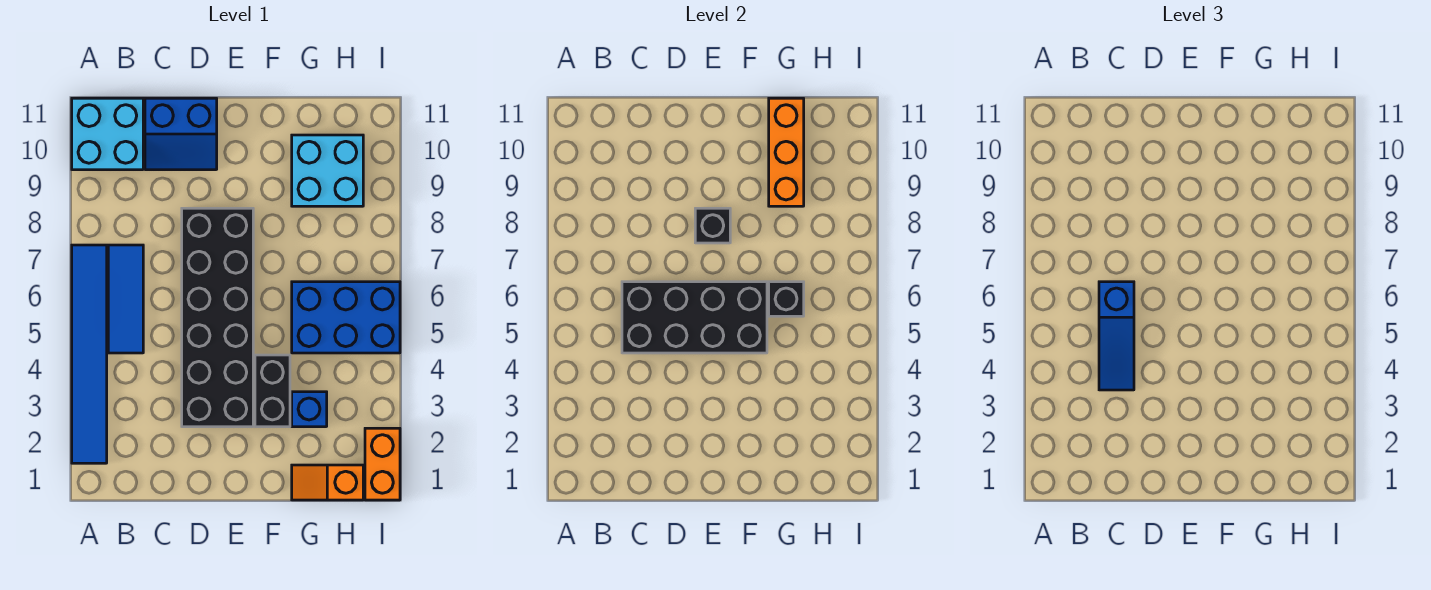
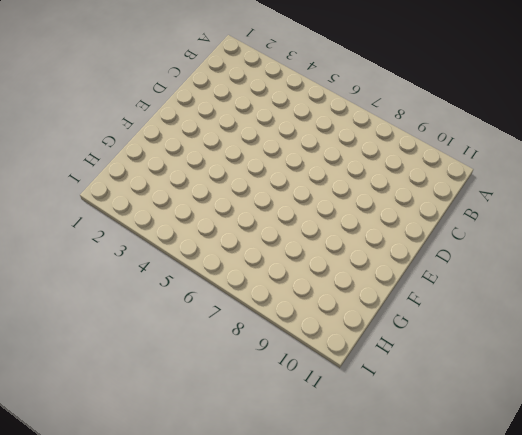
none -> blue 1x6 tile [72,245,107,463]
none -> cyan 2x2 brick [72,98,143,170]
none -> blue 1x3 tile [108,245,143,353]

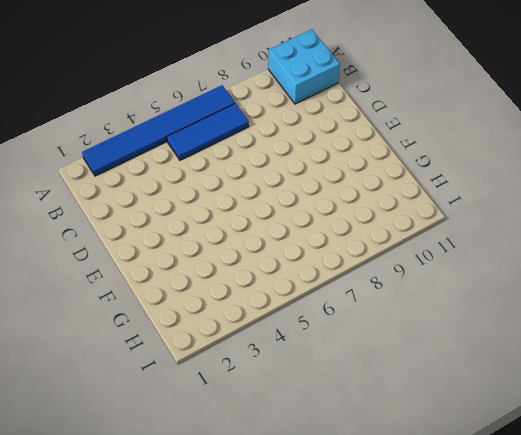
none -> blue 2x2 slope [145,98,217,170]
none -> black 2x6 brick [182,208,253,427]
none -> black 1x2 brick [255,355,290,427]

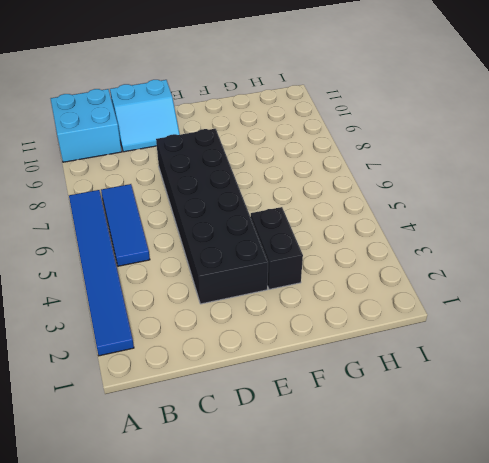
cyan 2x2 slope [110,80,180,152] -> blue 2x2 slope [145,98,217,170]
none -> orange 1x2 slope [292,465,363,500]
none -> blue 1x1 brick [292,392,327,427]
none -> blue 2x3 brick [292,282,400,353]

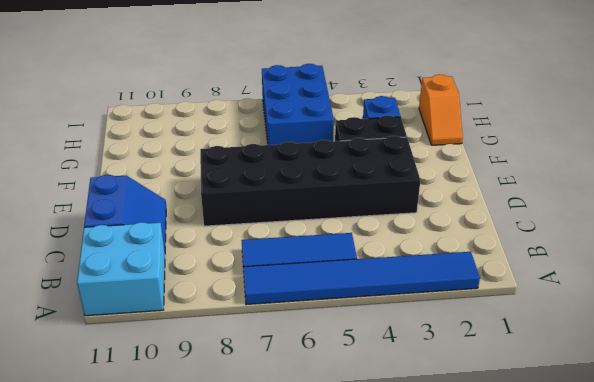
none -> cyan 2x2 brick [292,135,363,206]
none -> orange 1x2 brick [365,428,400,500]
none -> black 2x4 brick [622,282,767,353]

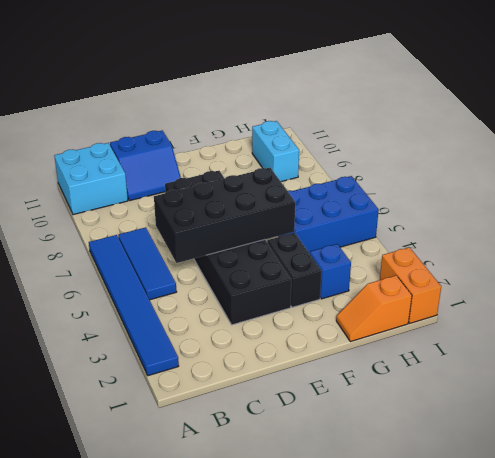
cyan 1x2 brick [252,121,299,182] -> cyan 2x2 brick [292,135,363,206]
none -> black 1x1 brick [695,208,730,243]
none -> black 1x1 brick [769,282,804,316]
none -> orange 1x3 brick [769,98,804,206]

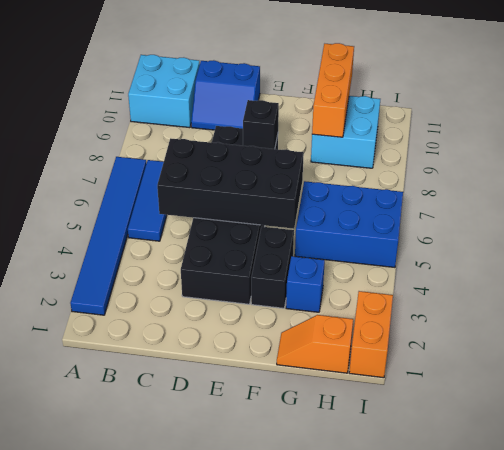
none -> black 1x1 brick [769,282,804,316]
none -> blue 1x3 slope [1099,282,1134,390]

